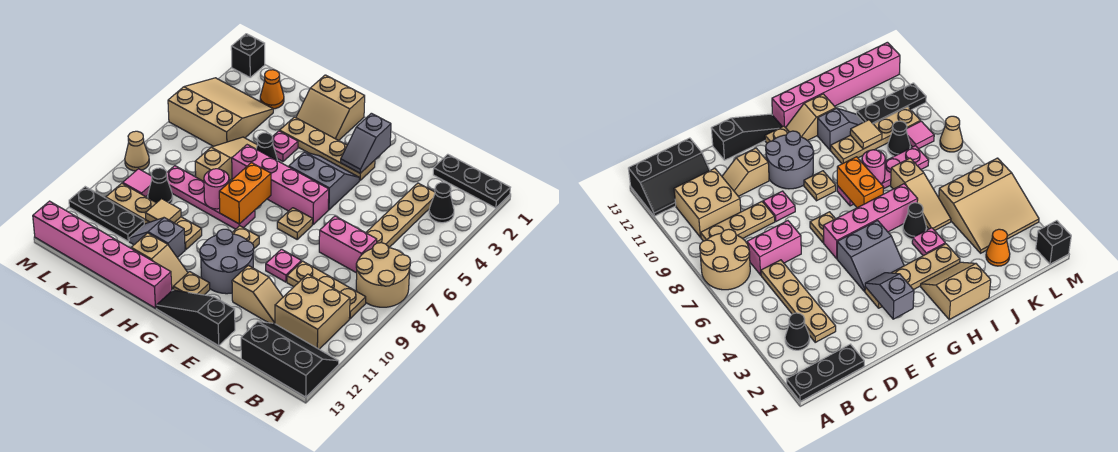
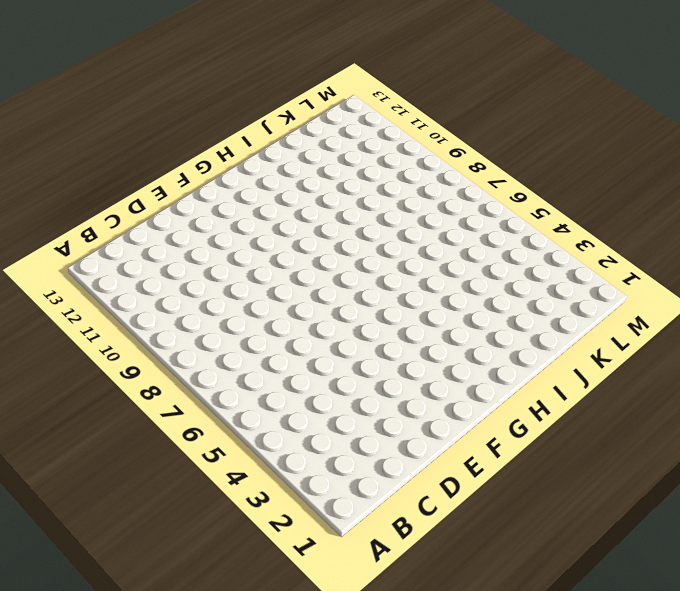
none -> black 1x3 plate [433,154,510,208]
none -> tan 2x2 round brick [356,243,411,307]
none -> black 2x3 slope [241,322,339,397]
none -> black 1x1 cone [429,183,454,223]

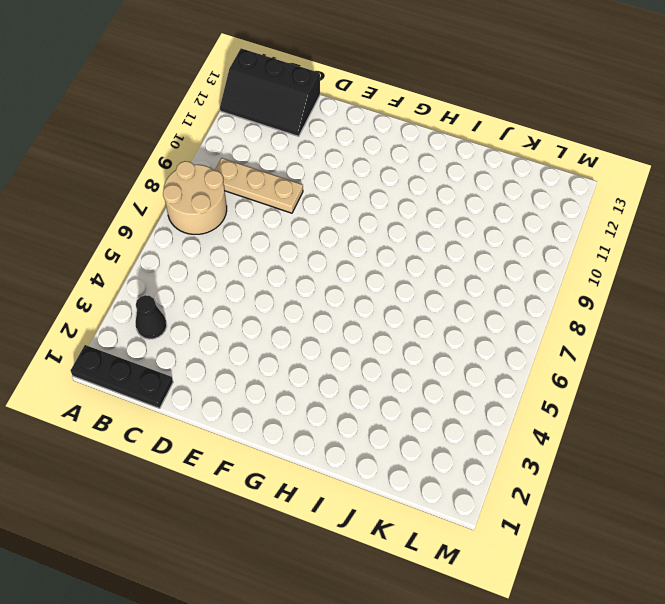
none -> tan 2x2 brick [275,274,350,349]
none -> tan 1x4 plate [366,183,435,248]
none -> pink 1x2 brick [319,216,377,273]
none -> tan 1x2 slope [232,265,283,324]

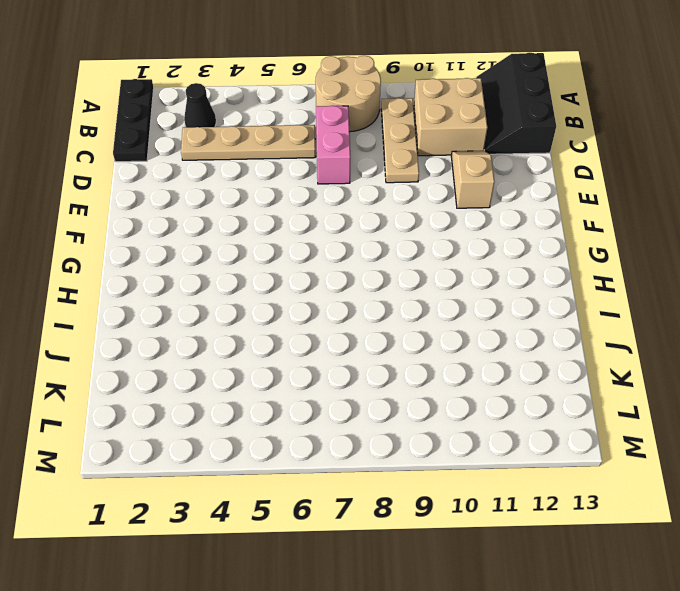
none -> pink 1x1 plate [266,249,301,282]
none -> black 1x3 slope [156,290,235,345]
none -> tan 1x4 plate [280,117,375,180]
none -> grey 2x2 slope [289,152,359,210]

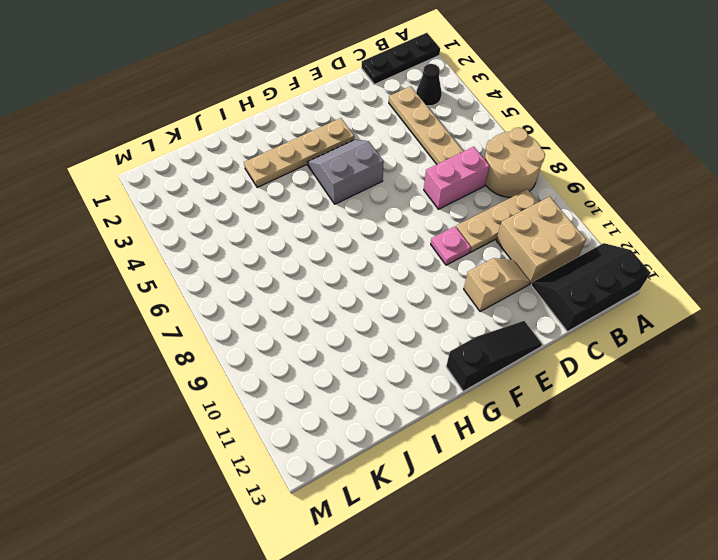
black 1x3 slope [446,321,542,391] -> black 1x3 slope turned to [156,290,235,345]
none -> pink 1x4 brick [232,145,329,224]
none -> tan 1x1 plate [277,208,313,239]
none -> grey 2x2 round brick [200,229,254,294]
none -> tan 1x1 plate [232,226,259,248]

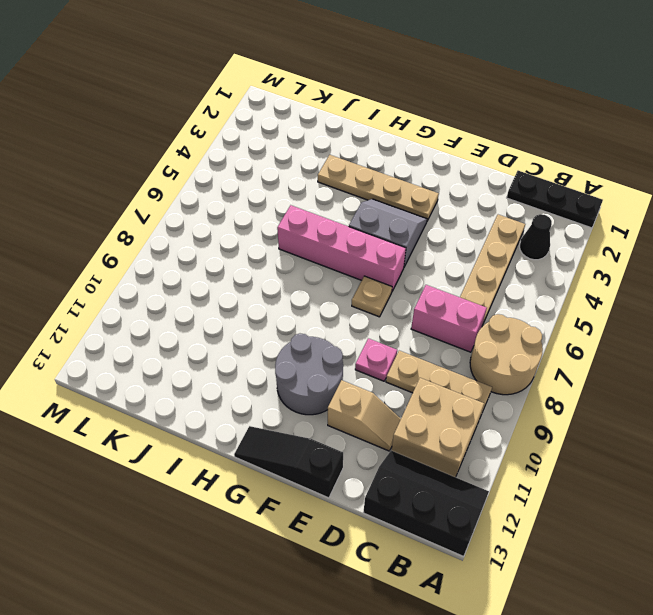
none -> tan 1x1 plate [232,226,259,248]
none -> tan 1x1 plate [173,272,210,295]
none -> tan 2x2 slope [296,75,365,141]
none -> pink 1x4 plate [167,166,255,229]

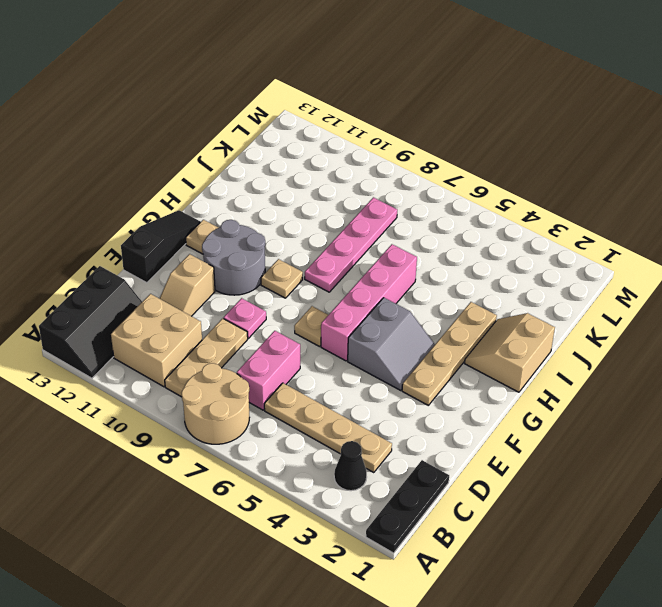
none -> tan 1x2 slope [131,233,188,290]
none -> pink 1x6 brick [33,201,172,308]
none -> pink 1x1 plate [273,131,298,161]
none -> black 1x1 cone [256,133,277,160]

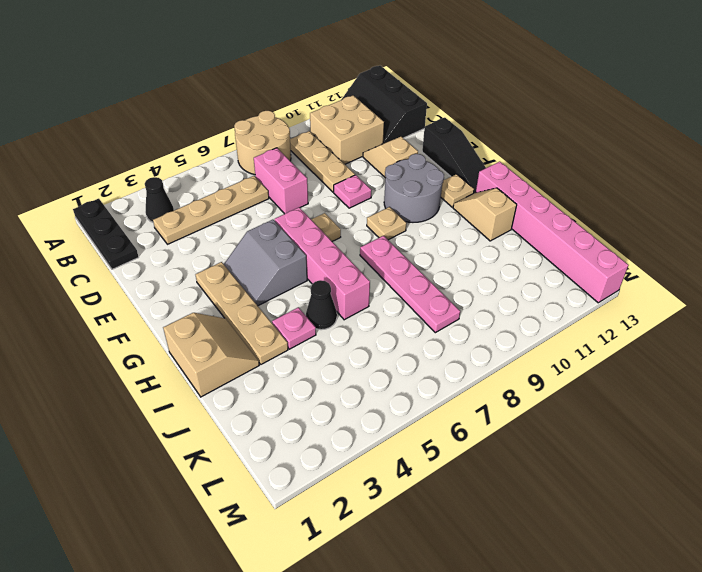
none -> tan 1x4 plate [106,183,202,250]
none -> grey 1x2 slope [129,218,185,258]
none -> tan 1x3 slope [195,137,257,181]
none -> orange 1x1 cone [260,70,284,109]

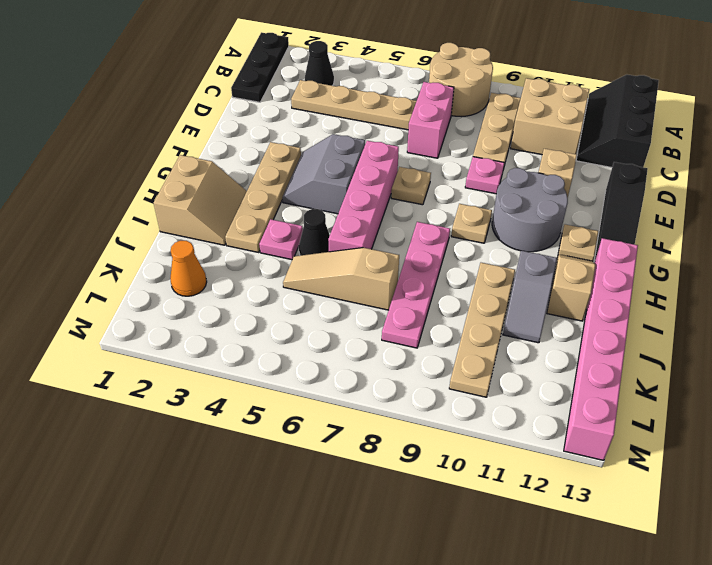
none -> tan 3x3 slope [168,78,273,146]
none -> black 1x1 cone [148,168,173,204]
none -> black 1x3 plate [69,187,144,241]
none -> pink 1x1 tile [123,169,152,197]

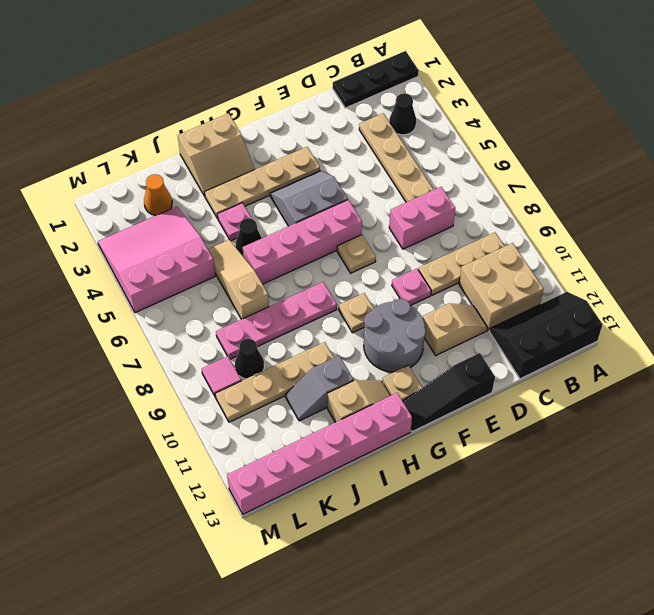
pink 3x3 slope [98,207,215,313] -> tan 3x3 slope [168,78,273,146]
none -> tan 2x2 round brick [356,243,411,307]
none -> black 1x3 plate [69,187,144,241]
none -> black 1x1 brick [231,34,265,77]
none -> tan 1x1 cone [125,131,149,171]

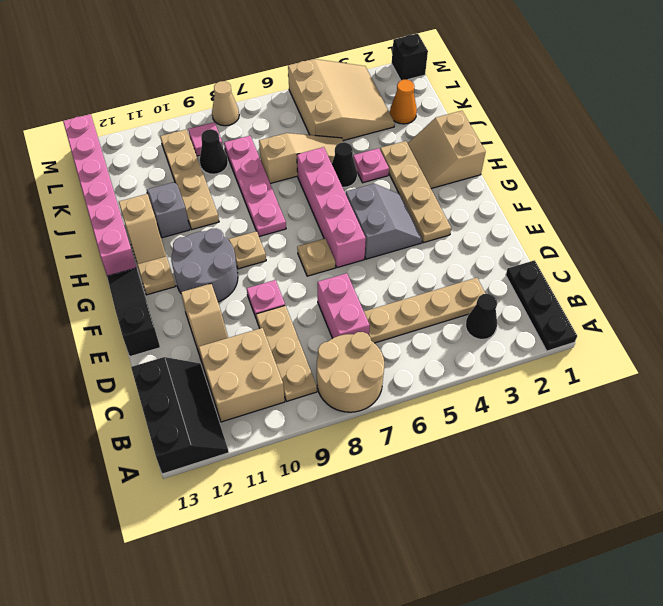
none -> black 1x3 plate [69,187,144,241]
none -> grey 1x2 slope [341,113,391,173]
none -> orange 1x2 brick [219,163,271,224]
none -> pink 1x1 round brick [204,169,229,209]

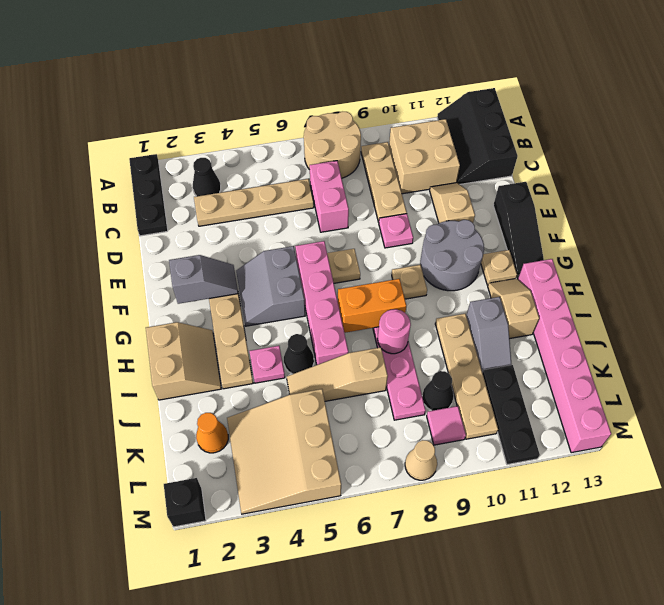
none -> tan 1x1 tile [145,199,181,223]

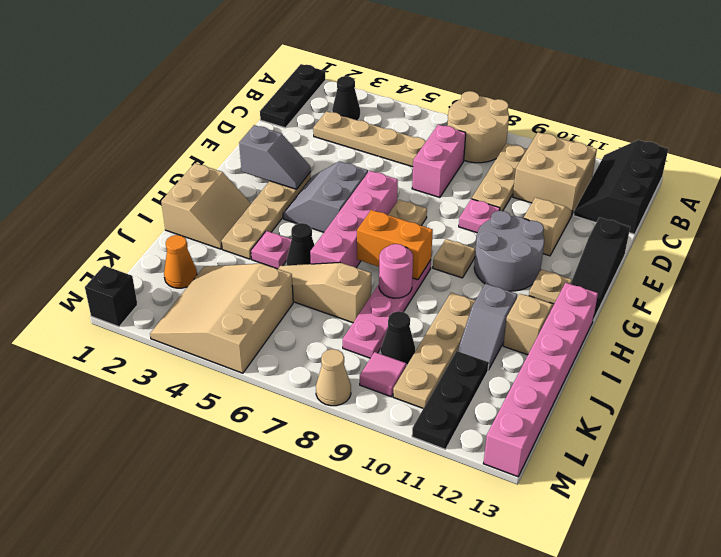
none -> tan 1x1 tile [145,199,181,223]

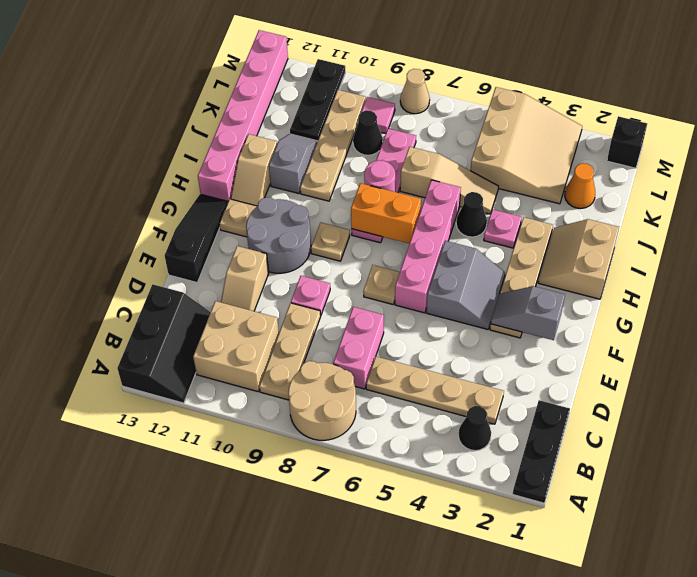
none -> tan 1x1 tile [145,199,181,223]

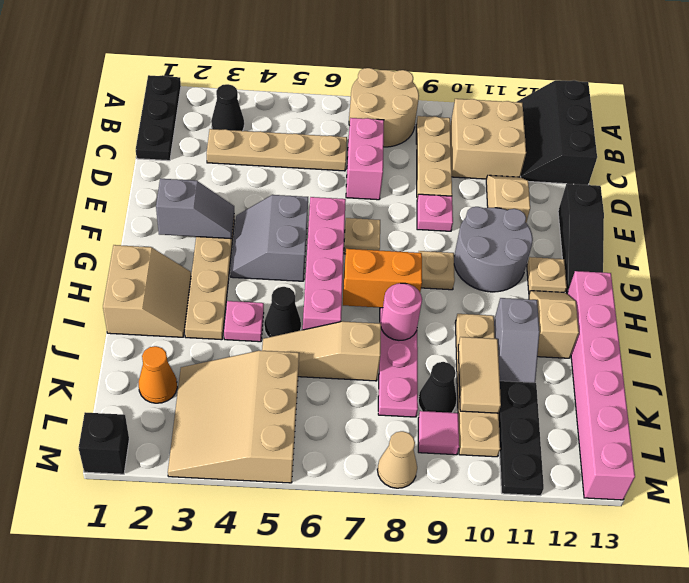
tan 1x2 tile [458,337,501,413] -> tan 1x1 tile [145,199,181,223]

